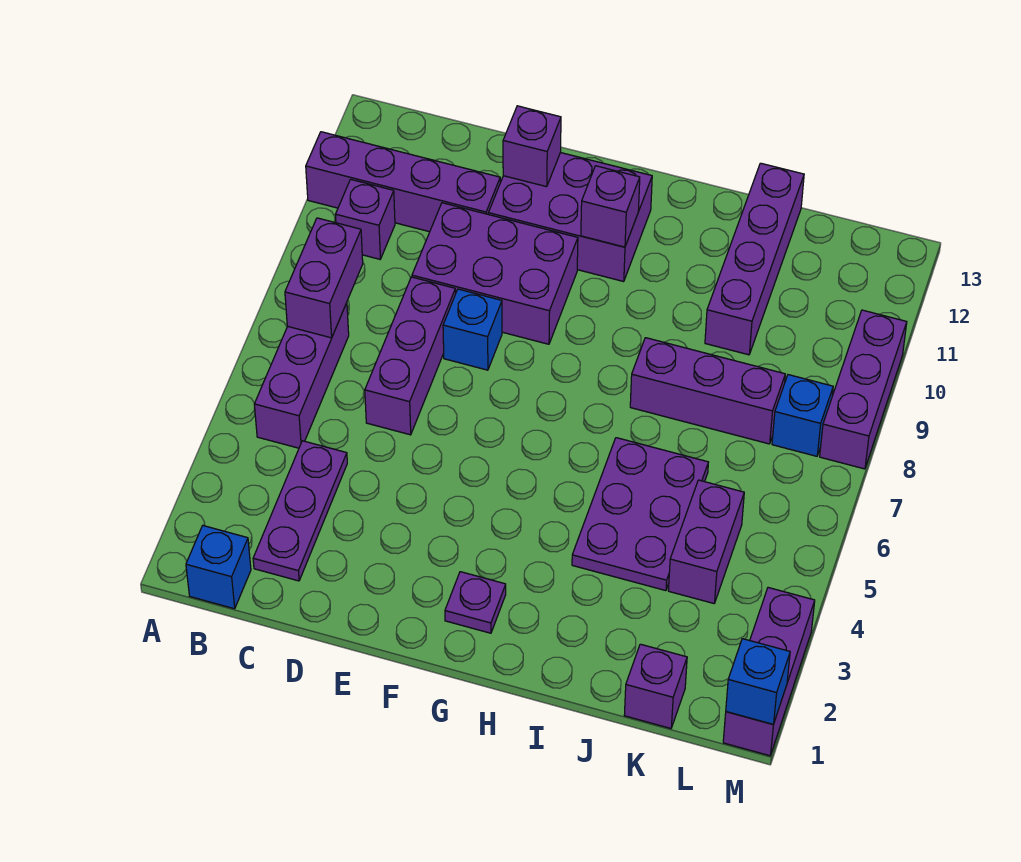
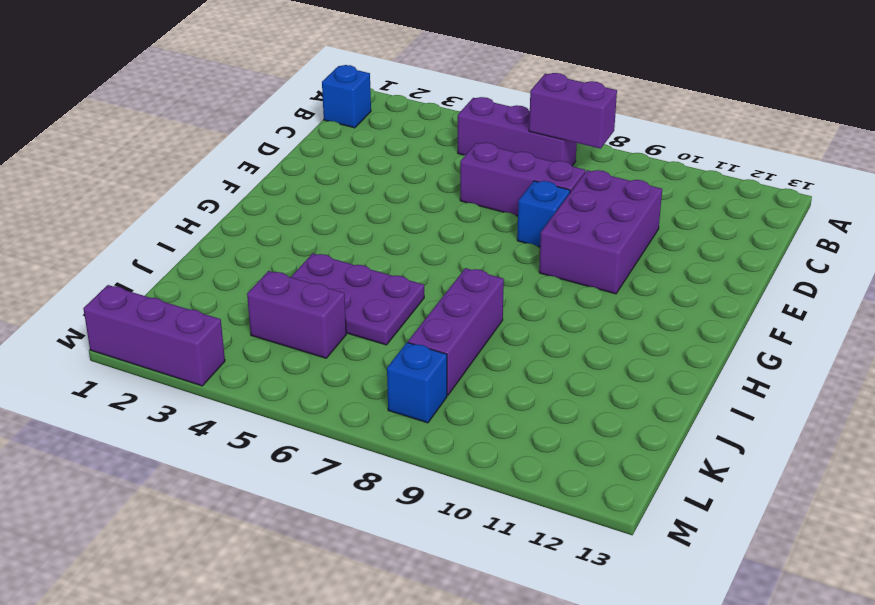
none -> purple 1x4 brick [306,132,500,232]
none -> purple 1x1 brick [336,179,395,259]
none -> purple 1x3 plate [253,441,347,581]

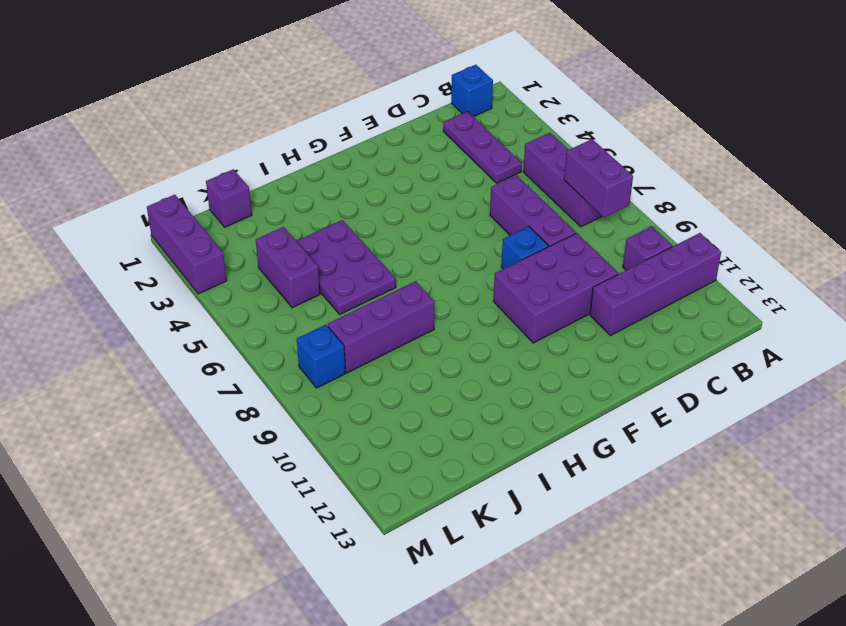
none -> purple 2x3 brick [488,153,652,282]
none -> purple 1x1 plate [445,572,506,633]
none -> purple 1x4 brick [705,163,804,355]

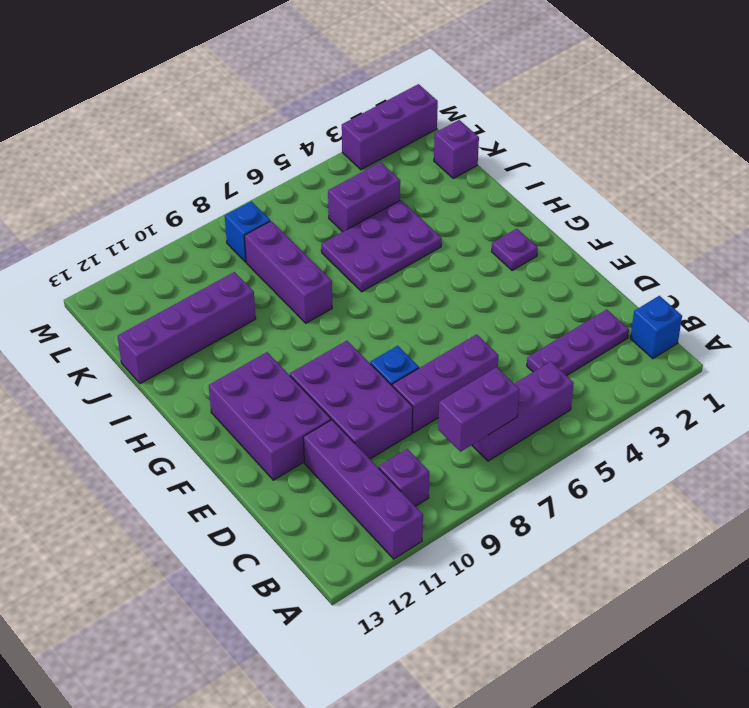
none -> purple 1x3 brick [820,310,907,469]
none -> purple 1x1 brick [503,106,561,187]
none -> purple 1x1 brick [581,166,640,247]

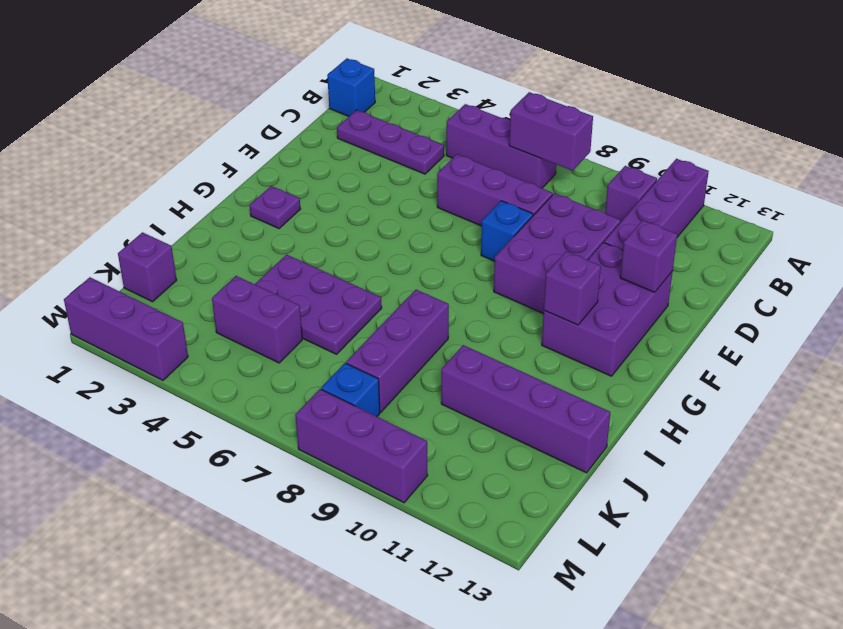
none -> blue 1x1 brick [726,639,790,724]

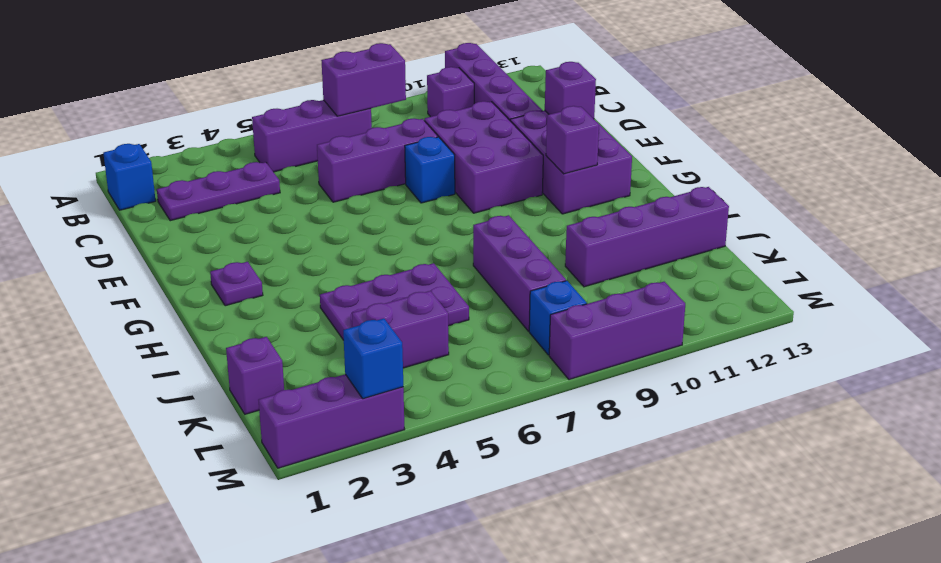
blue 1x1 brick [343,318,403,399] -> blue 1x1 brick moved to [726,639,790,724]

